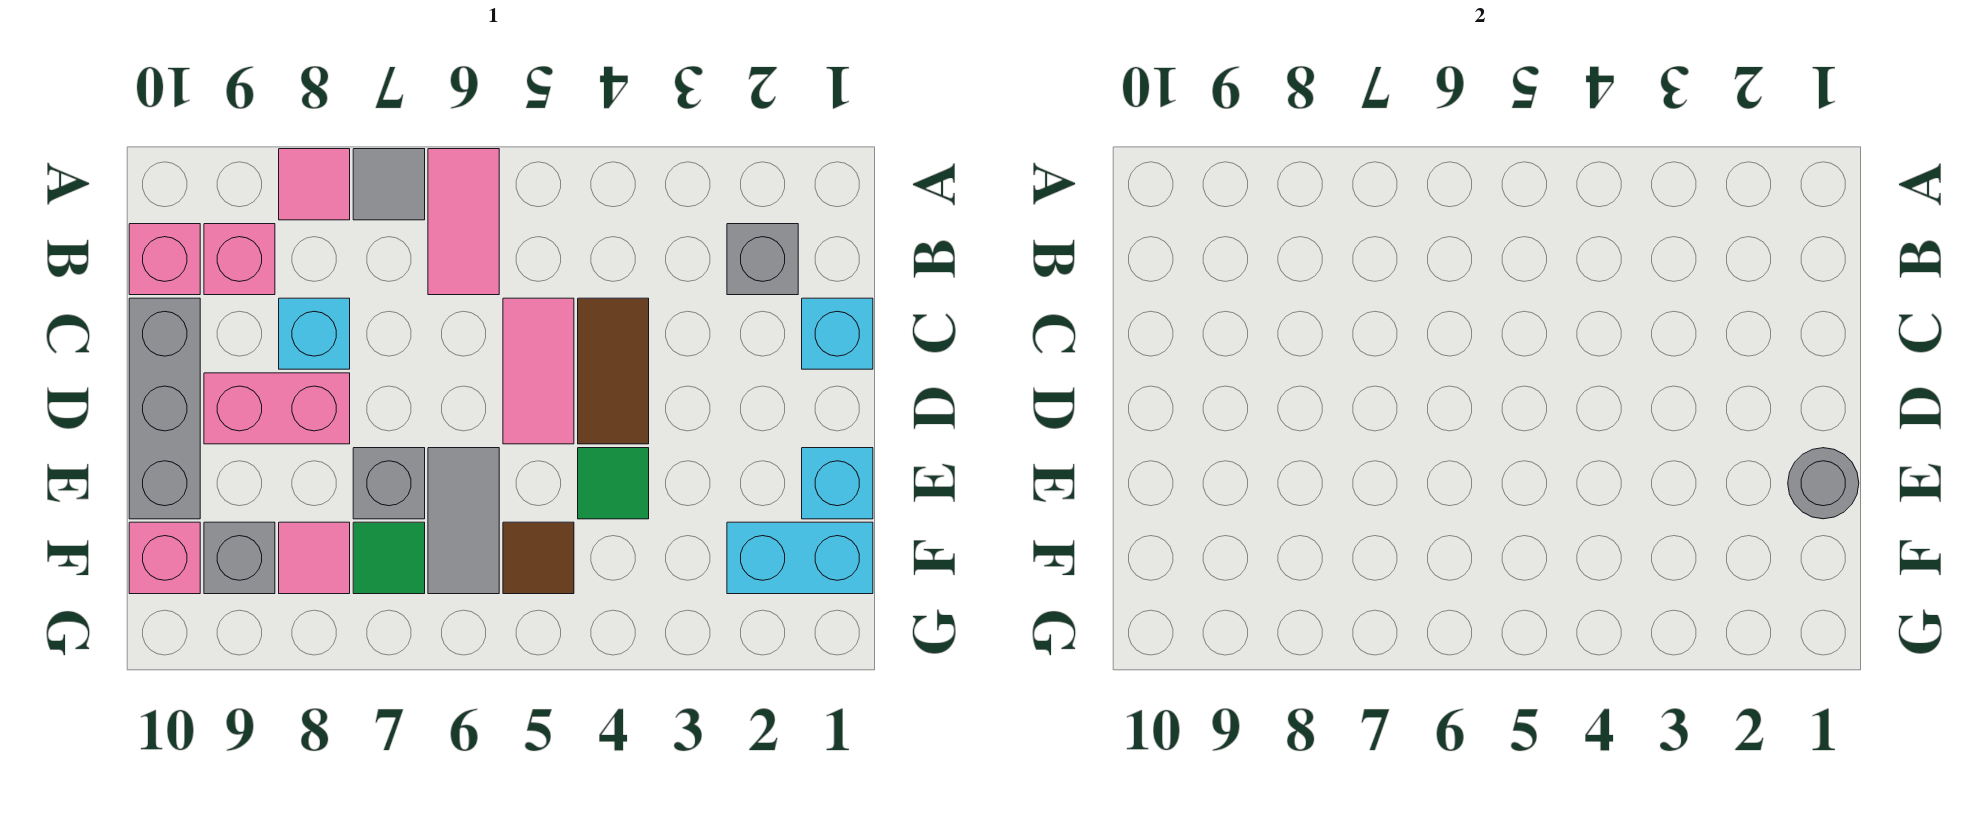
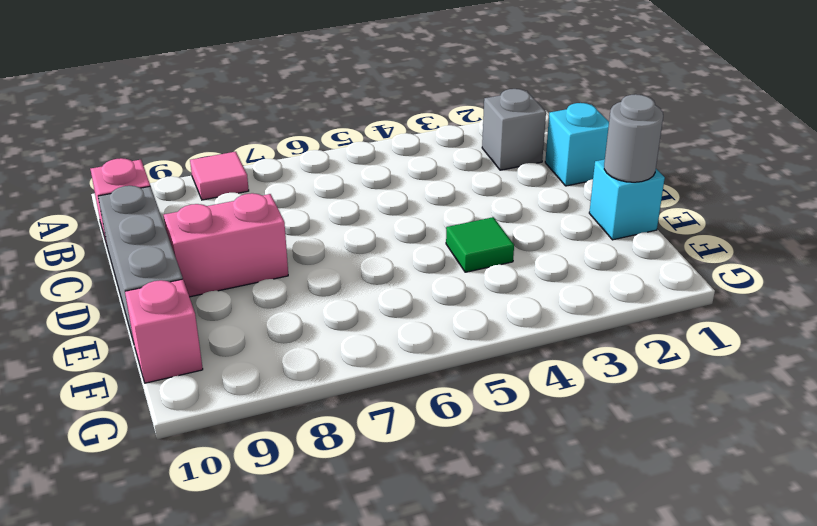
none -> pink 1x2 tile [428,149,499,295]
none -> grey 1x1 tile [353,149,425,220]
none -> pink 1x1 brick [204,224,275,295]

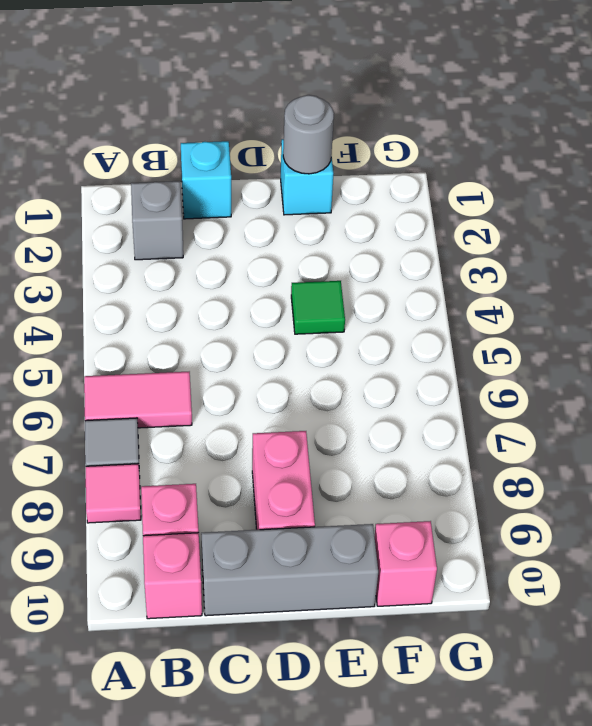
none -> brown 1x2 tile [578,298,649,444]
none -> pink 1x2 tile [503,298,574,444]
none -> cyan 1x1 brick [279,298,350,369]

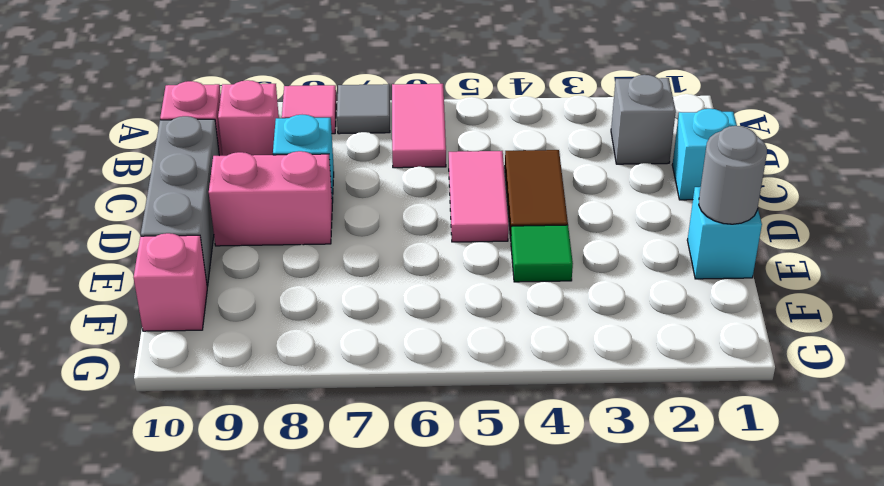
none -> grey 1x2 tile [428,448,499,594]
none -> grey 1x1 brick [353,448,425,519]
none -> cyan 1x2 brick [727,522,873,594]

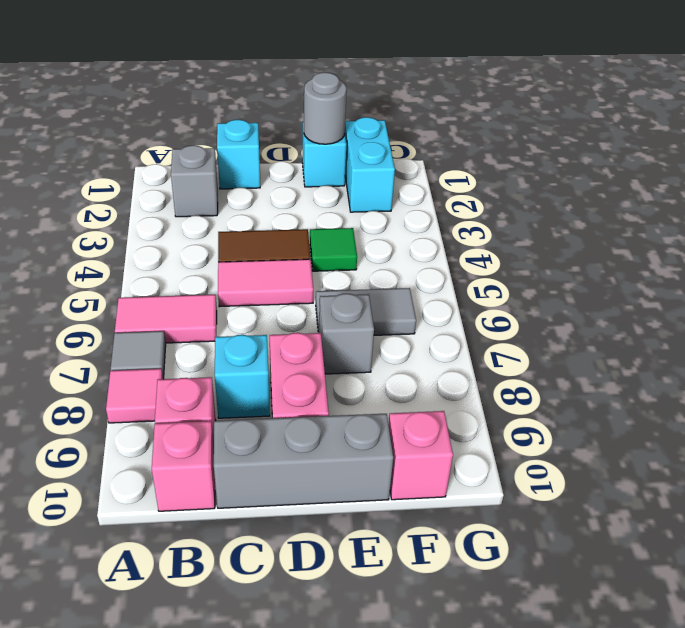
none -> brown 1x1 tile [503,522,574,594]
none -> green 1x1 tile [353,522,425,594]
none -> pink 1x1 tile [279,522,350,594]

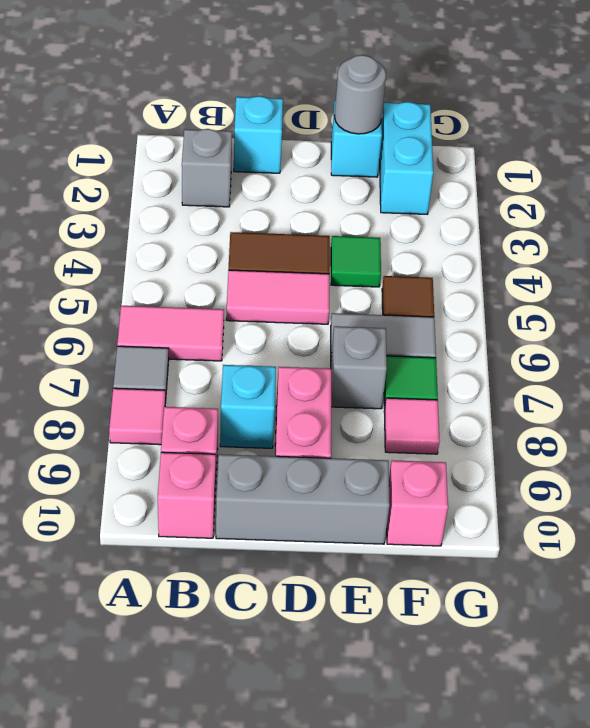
none -> grey 1x1 brick [204,522,275,594]

